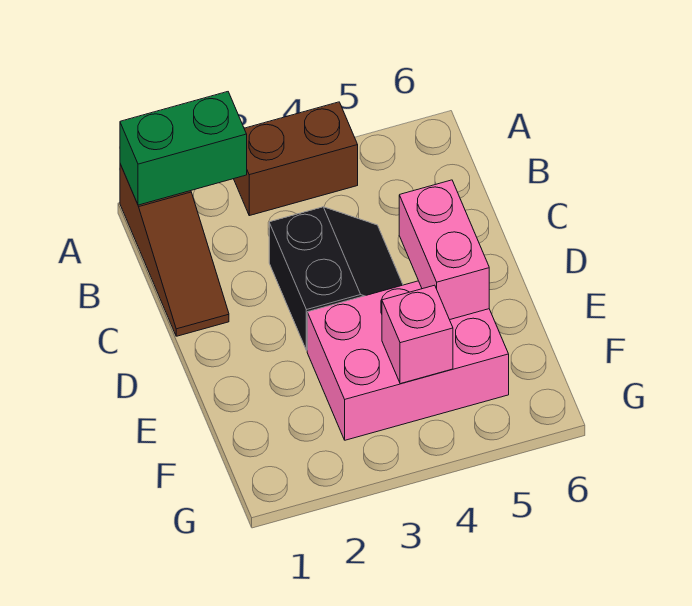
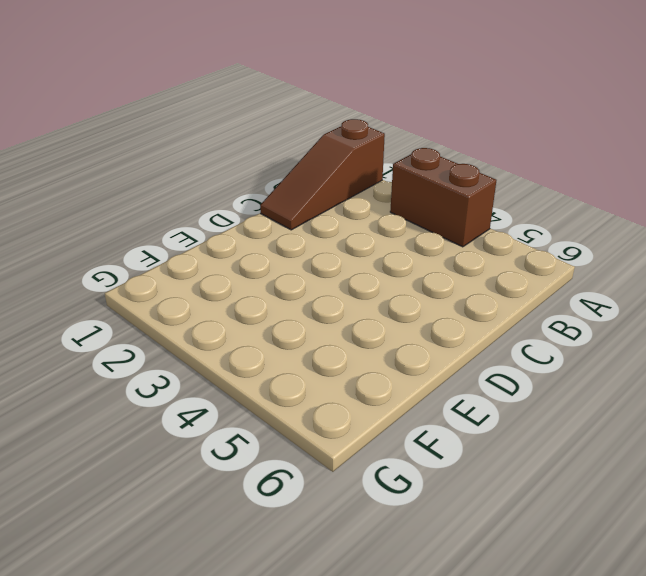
none -> black 2x2 slope [269,207,403,350]
none -> pink 2x3 brick [307,281,509,440]

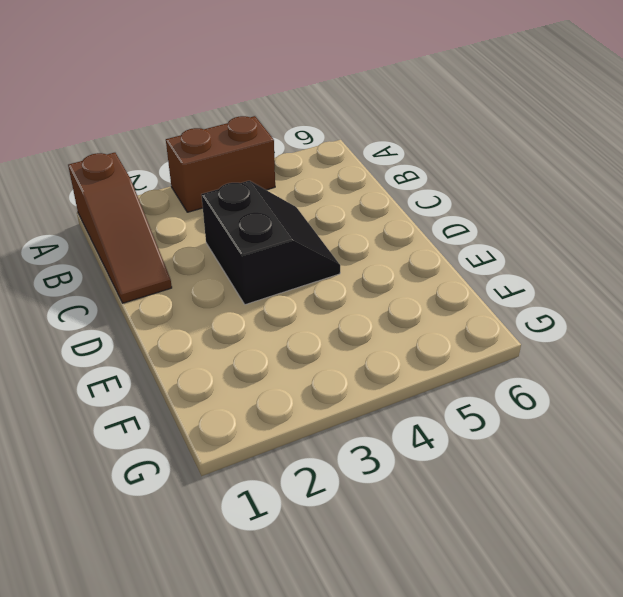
none -> pink 2x3 brick [307,281,509,440]
none -> green 1x2 brick [120,92,247,205]

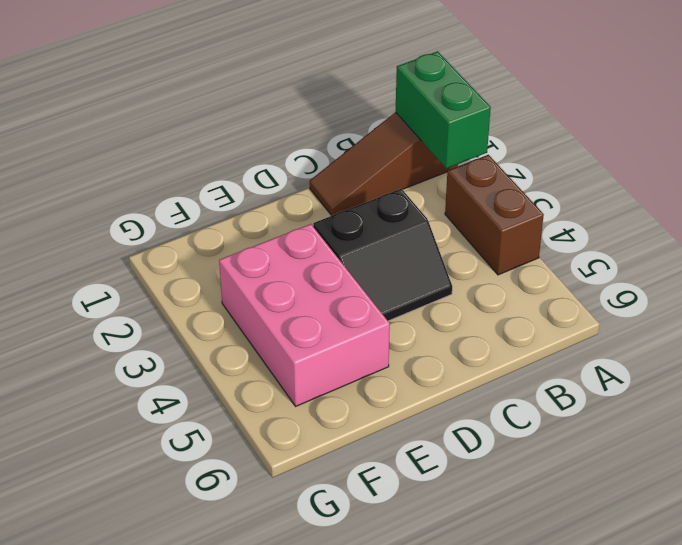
none -> pink 1x2 brick [399,180,489,320]
none -> pink 1x1 brick [382,285,453,384]

